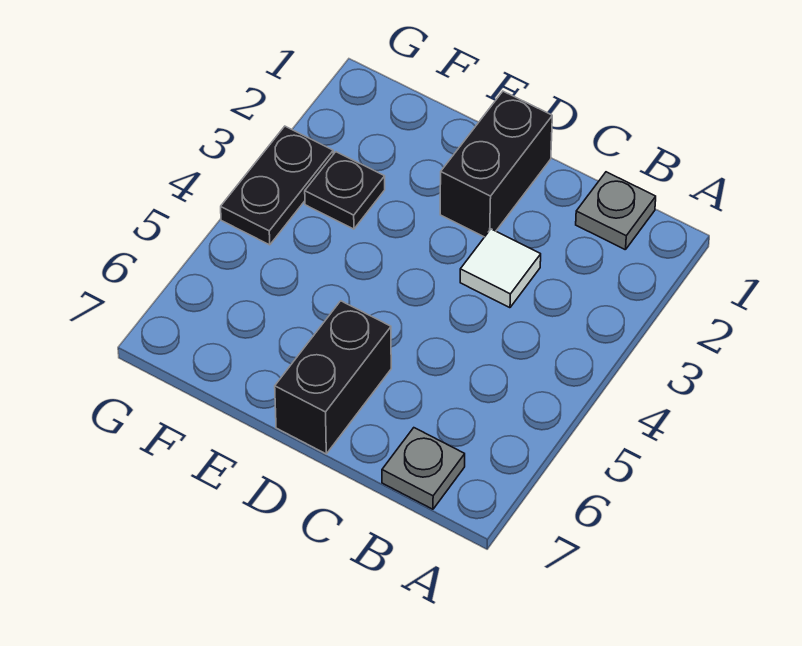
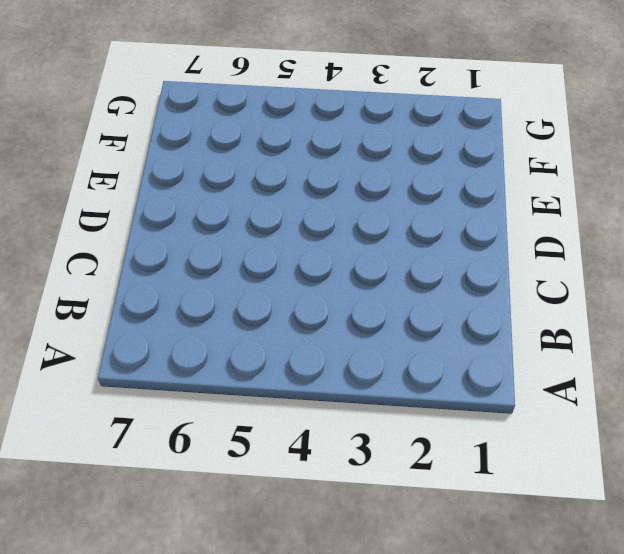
none -> grey 1x1 plate [576,172,656,250]
none -> grey 1x1 plate [382,428,465,509]

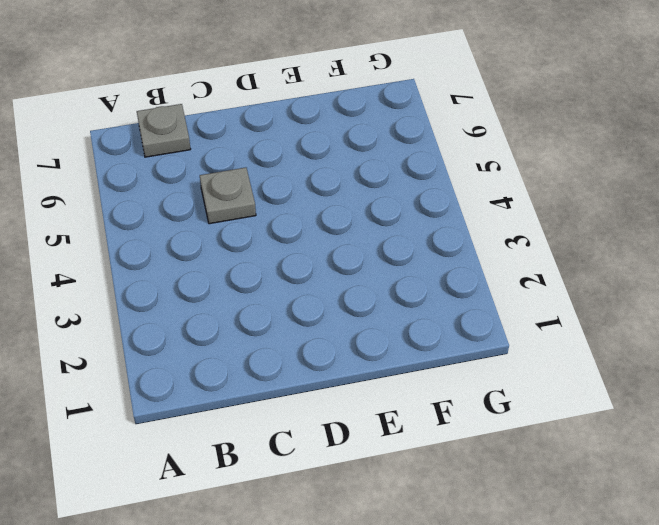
grey 1x1 plate [200,168,256,224] -> grey 1x1 plate moved to [576,172,656,250]
none -> white 1x1 tile [460,229,541,308]
none -> black 1x2 brick [440,91,552,237]

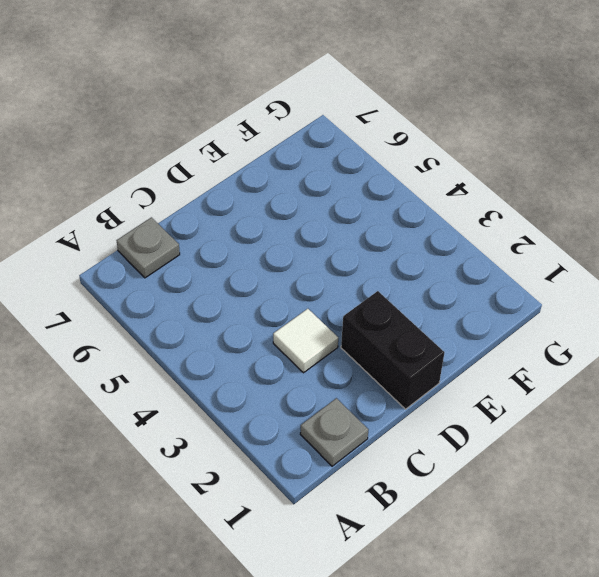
none -> black 1x2 brick [275,301,391,454]
none -> black 1x1 plate [305,152,385,229]

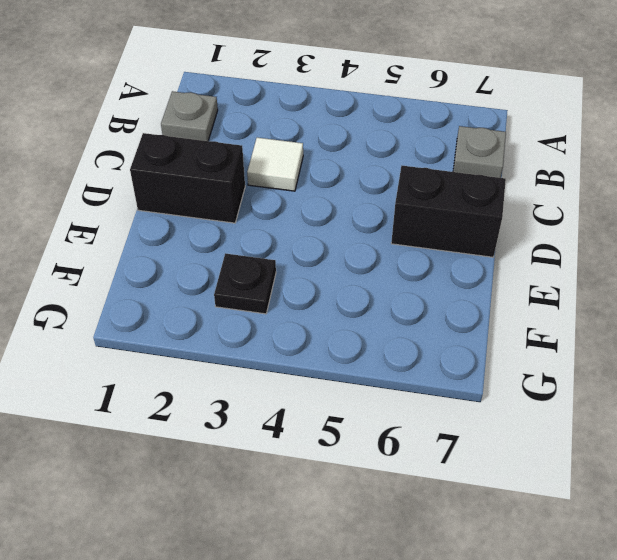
none -> black 1x2 plate [221,126,333,245]

